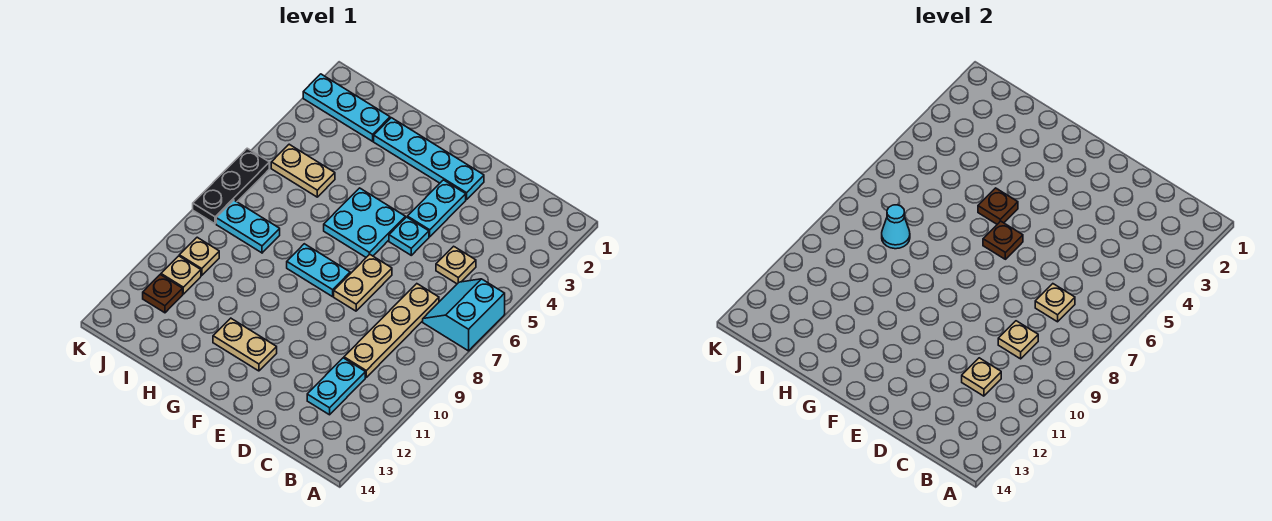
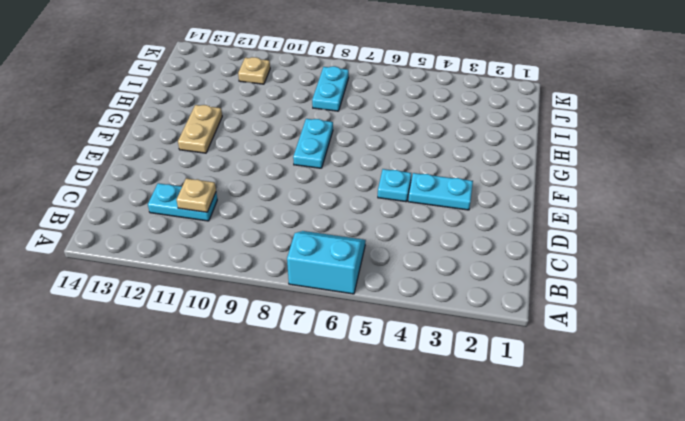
none -> tan 1x1 plate [436,246,476,284]
none -> tan 1x4 plate [344,284,439,377]
none -> cyan 1x4 plate [374,118,484,200]

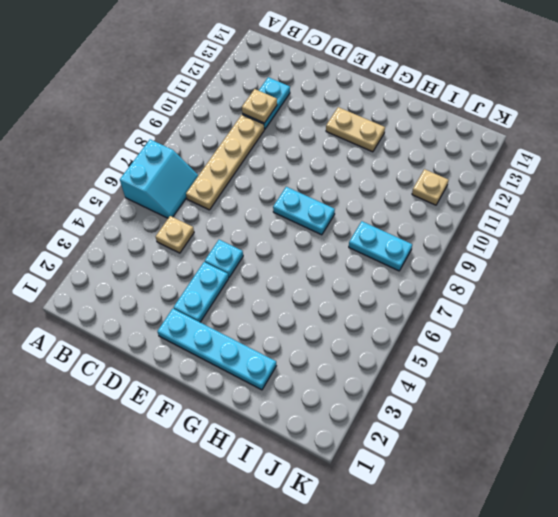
none -> tan 1x2 plate [334,254,392,311]
none -> cyan 2x2 plate [324,188,405,257]
none -> cyan 1x3 plate [303,74,390,141]

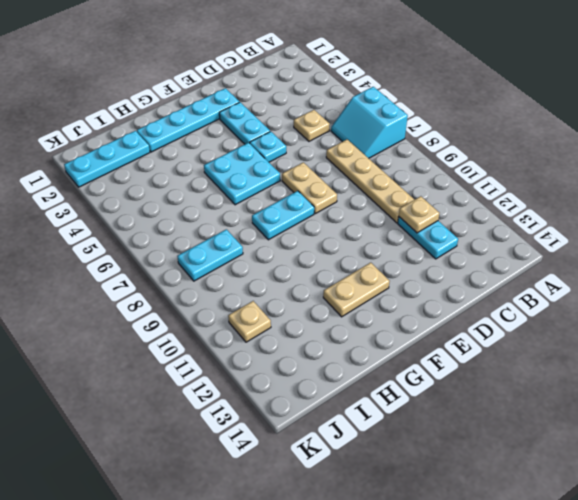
none -> tan 1x2 plate [271,144,335,197]
none -> tan 1x1 plate [179,237,219,276]
none -> brown 1x1 plate [143,275,183,313]

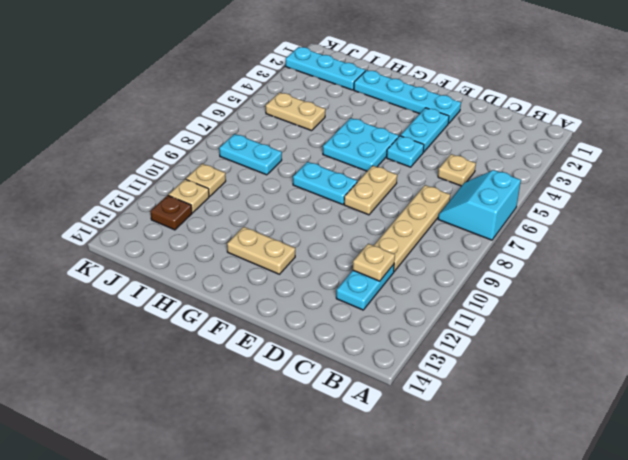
none -> black 1x3 plate [193,148,269,224]
none -> tan 1x1 plate [1035,284,1075,322]
none -> tan 1x1 plate [998,321,1038,359]

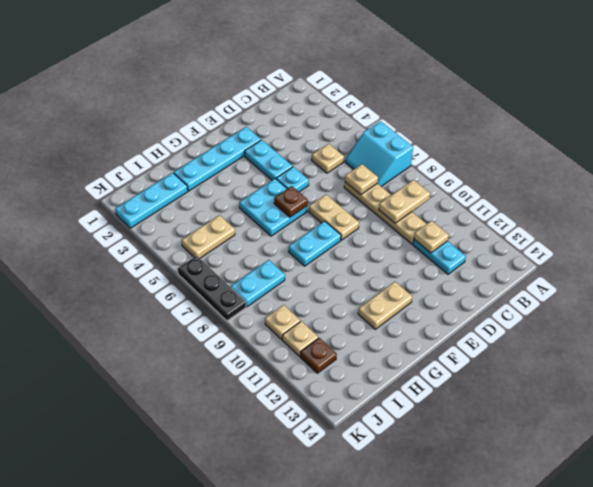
tan 1x2 plate [379,180,430,223] -> tan 1x1 plate [998,321,1038,359]
none -> brown 1x1 plate [978,188,1018,224]
none -> cyan 1x1 cone [882,205,910,249]

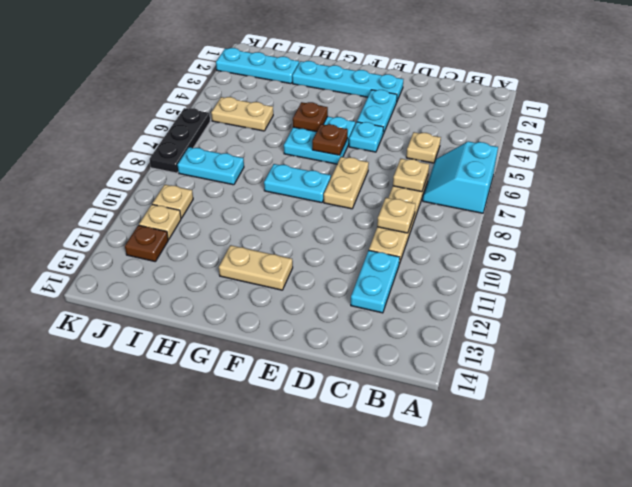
none -> tan 1x1 plate [962,358,1001,396]
none -> cyan 1x1 cone [882,205,910,249]

